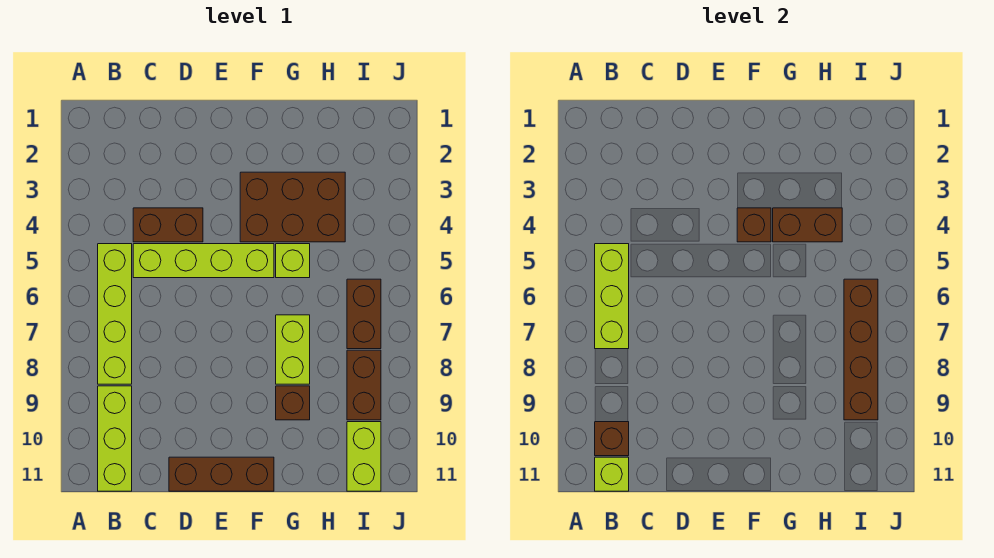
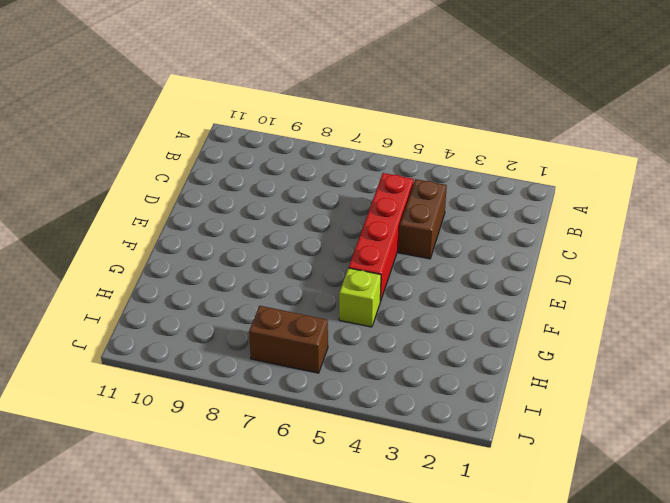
red 1x4 brick [349,173,414,301] -> lime 1x4 brick [133,244,274,278]
none -> lime 1x4 brick [98,244,132,384]
none -> lime 1x3 brick [98,386,132,491]
none -> brown 1x3 brick [169,457,274,491]

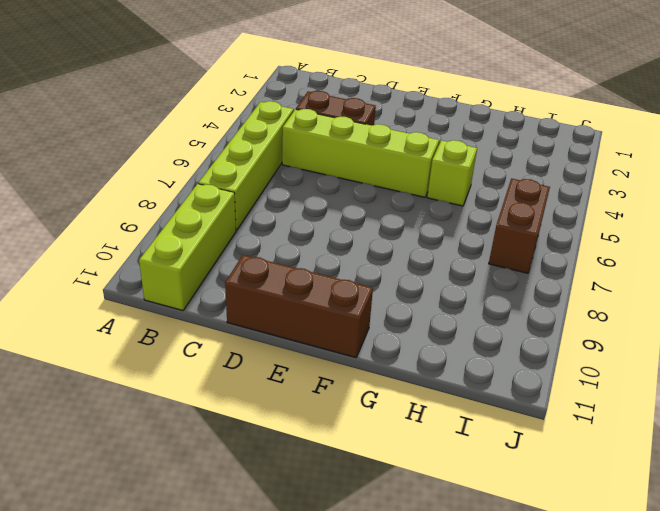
none -> brown 2x3 brick [240,172,345,242]
none -> lime 1x2 brick [276,315,310,384]
none -> brown 1x1 brick [276,386,310,420]

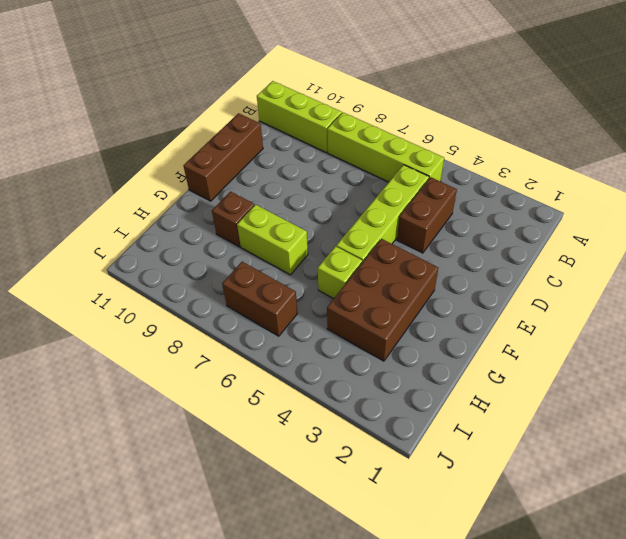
none -> brown 1x2 brick [347,350,381,420]
none -> lime 1x2 brick [347,422,381,491]
none -> lime 1x3 brick [595,244,629,349]

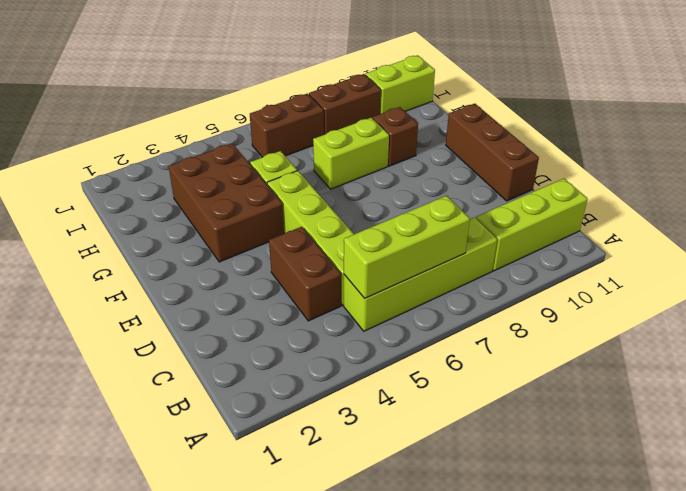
none -> brown 1x1 brick [595,422,629,456]
none -> lime 1x1 brick [595,457,629,491]
none -> brown 1x1 brick [737,208,771,242]

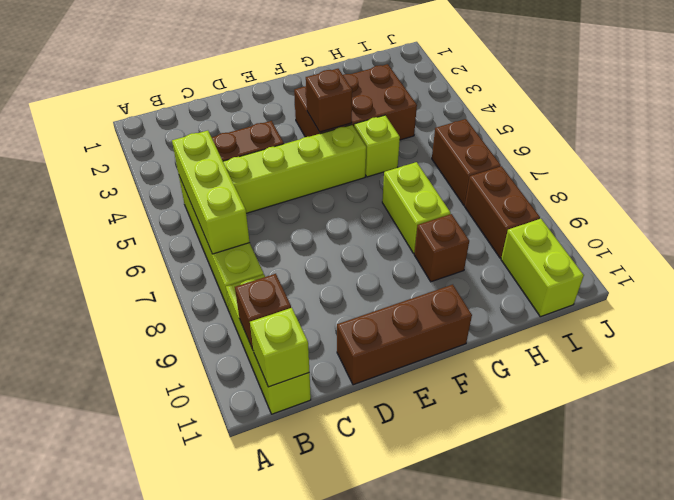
none -> brown 1x2 brick [773,208,842,242]
none -> brown 1x4 brick [844,279,878,420]

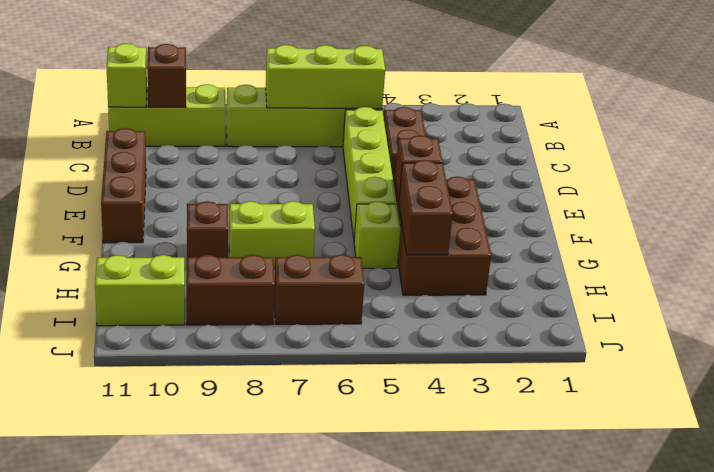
none -> brown 1x4 brick [844,279,878,420]

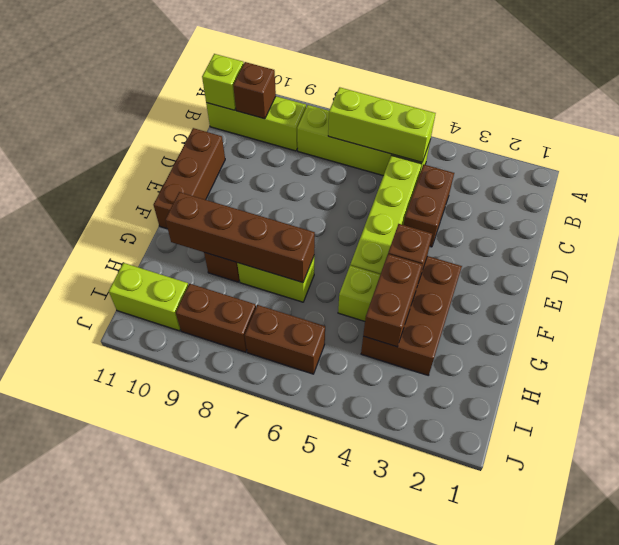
brown 1x4 brick [165,192,315,283] -> brown 1x4 brick moved to [844,279,878,420]

